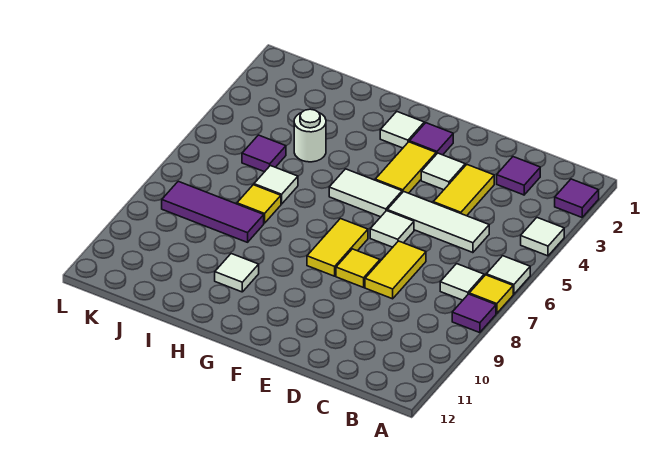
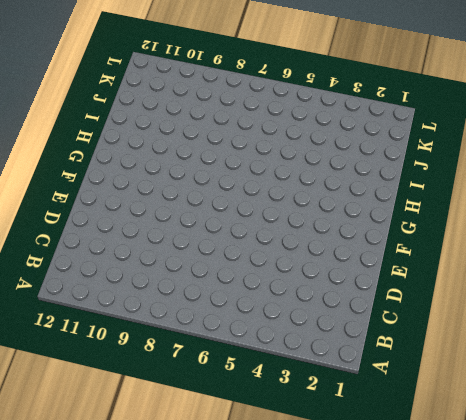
none -> purple 1x1 tile [555,179,599,217]
none -> white 1x1 tile [521,218,564,256]
none -> white 1x1 tile [486,256,530,294]

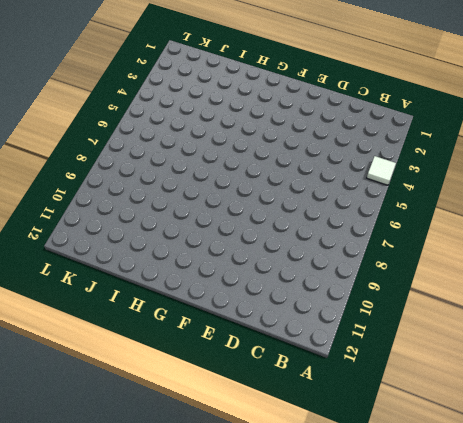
none -> purple 1x1 tile [555,179,599,217]
none -> white 1x1 tile [486,256,530,294]
none -> yellow 1x1 tile [469,275,513,313]

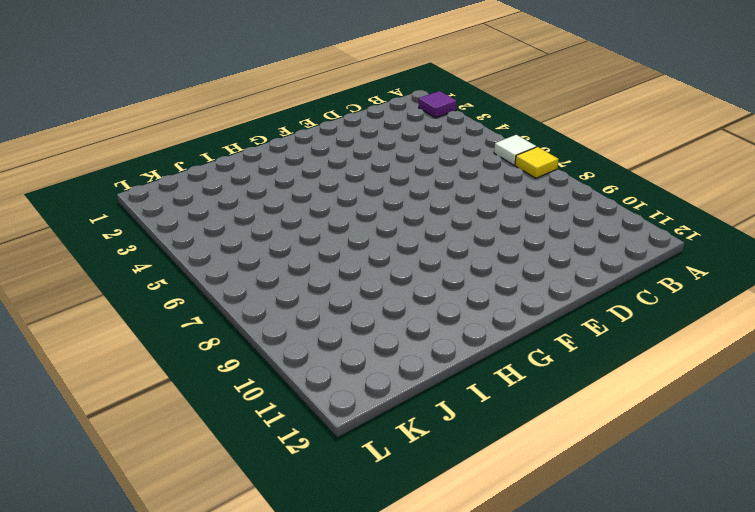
none -> white 1x1 tile [521,218,564,256]
none -> purple 1x1 tile [452,294,496,333]
none -> white 1x1 tile [440,264,484,300]

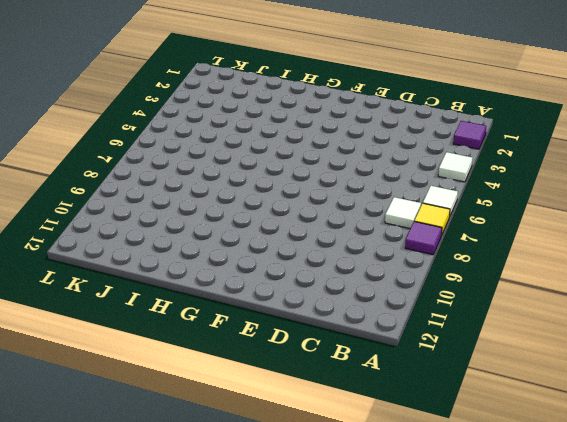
none -> purple 1x1 tile [497,157,540,195]
none -> white 1x3 tile [387,191,489,253]
none -> yellow 1x2 tile [433,165,494,216]

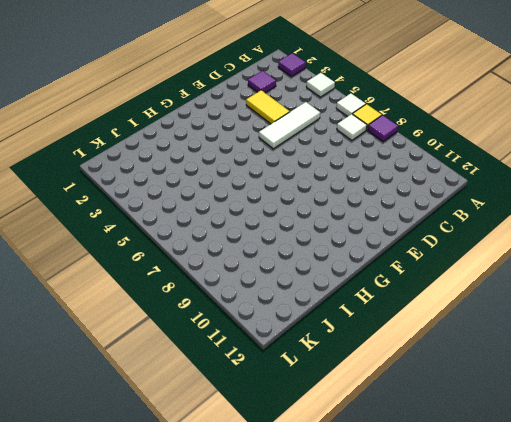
none -> yellow 1x2 tile [365,241,426,299]
none -> white 1x1 tile [421,153,465,190]
none -> white 1x1 tile [370,211,414,247]

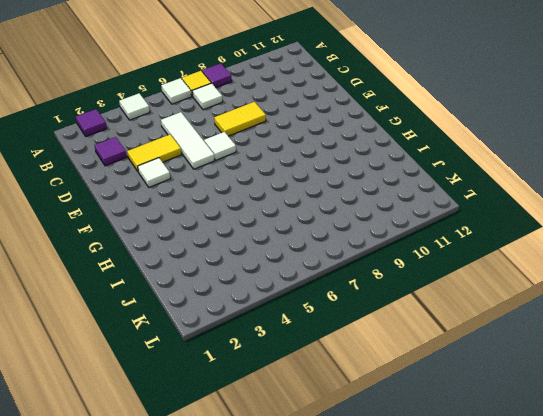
none -> yellow 1x1 tile [336,249,380,287]
none -> purple 1x1 tile [409,123,453,155]
none -> yellow 1x2 tile [375,142,436,193]

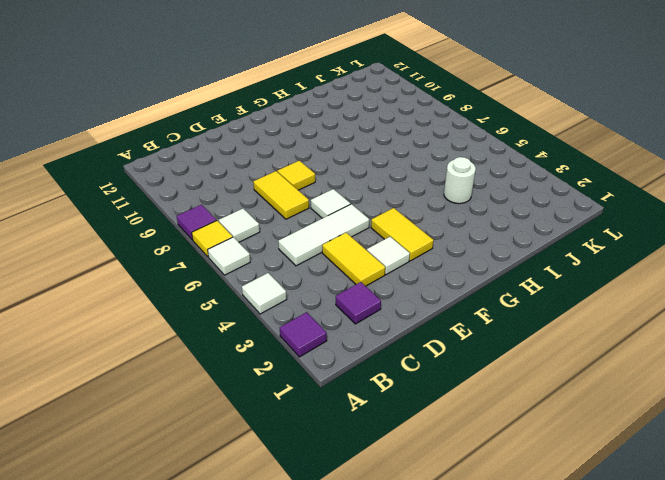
none -> purple 1x1 tile [409,123,453,155]
none -> white 1x2 tile [329,169,402,217]
none -> yellow 1x2 tile [307,219,368,276]

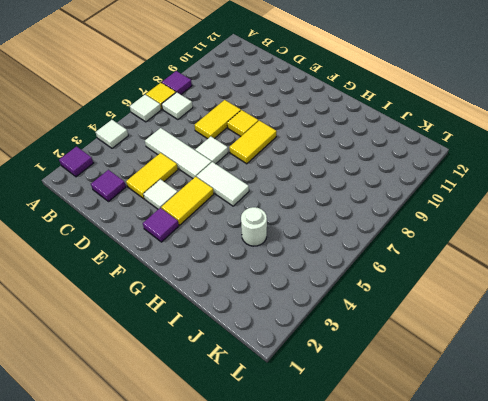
none -> white 1x1 tile [380,112,424,148]
none -> white 1x1 tile [215,254,259,292]
none -> white 1x1 tile [254,166,298,204]

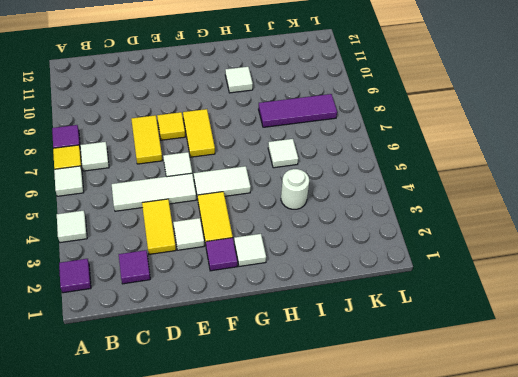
none -> yellow 1x1 tile [237,185,281,223]
none -> purple 1x1 tile [242,135,286,172]

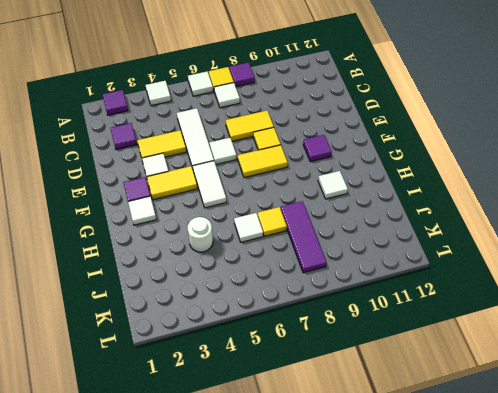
purple 1x1 tile [303,135,332,162] -> purple 1x1 tile moved to [242,135,286,172]

